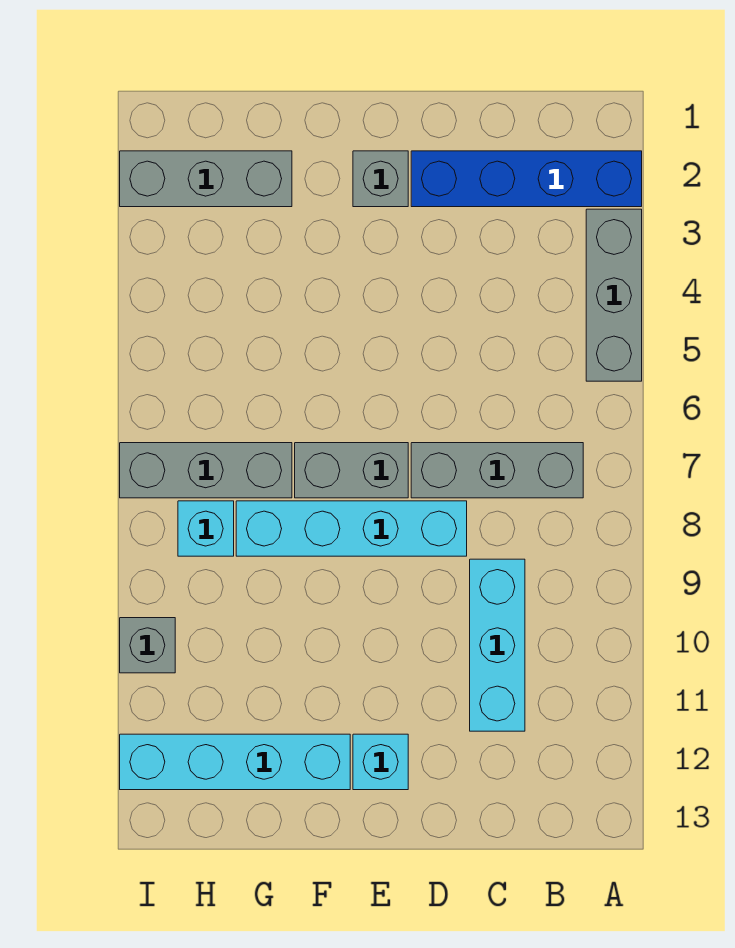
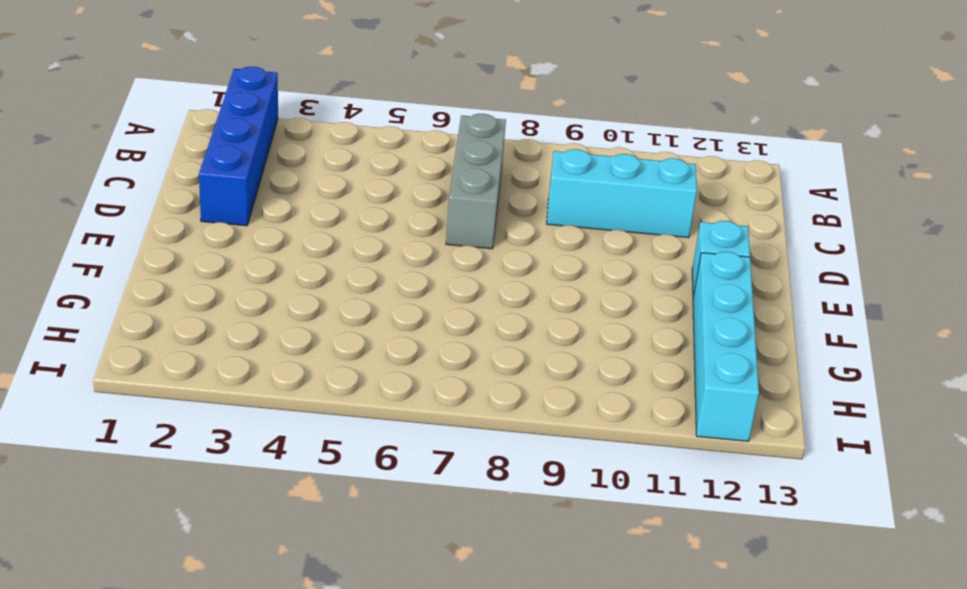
none -> grey 1x3 brick [586,209,642,381]
none -> cyan 1x4 brick [236,501,467,556]
none -> grey 1x1 brick [353,151,408,207]

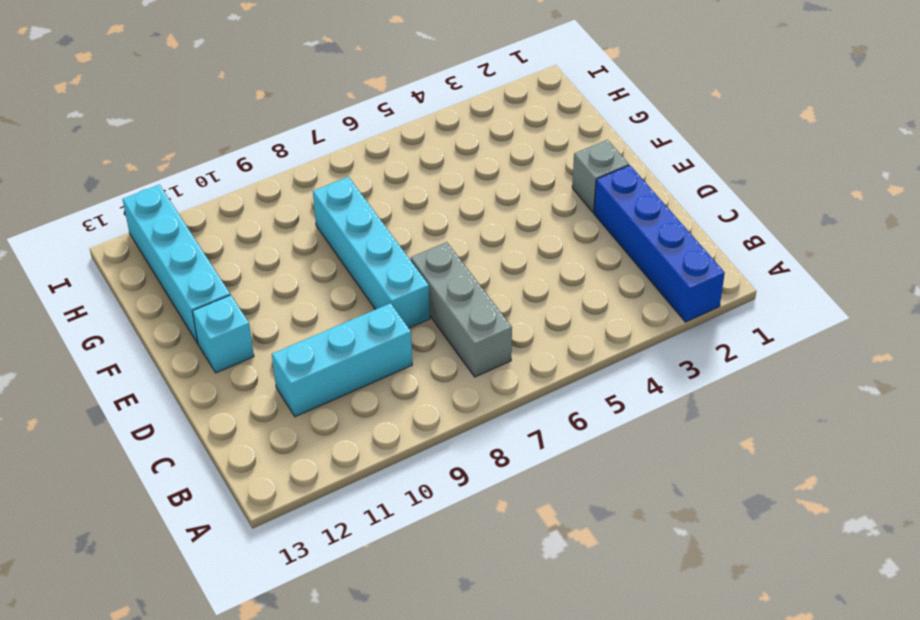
none -> grey 1x3 brick [586,209,642,381]
none -> grey 1x2 brick [295,443,408,498]
none -> grey 1x3 brick [120,151,292,207]

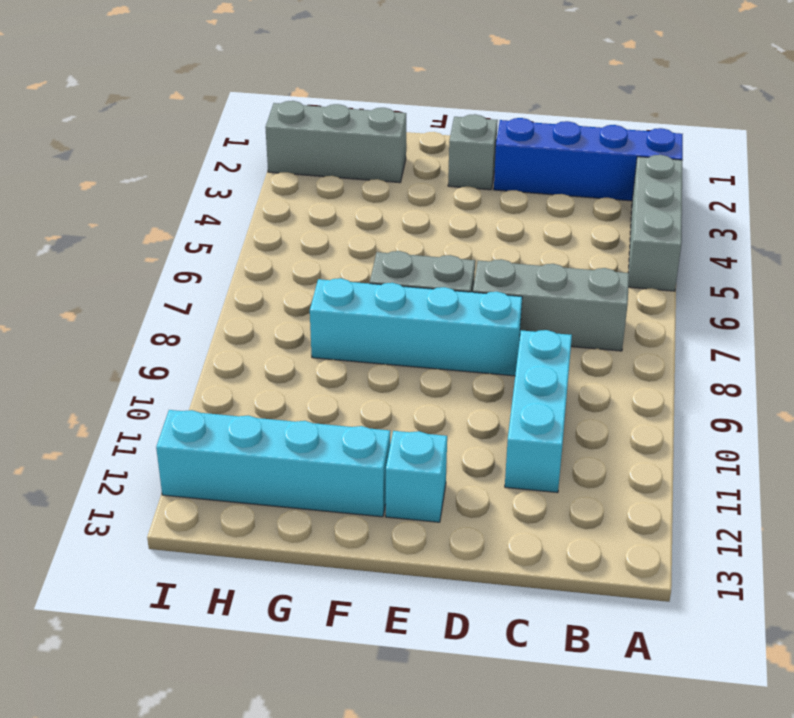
none -> grey 1x3 brick [120,443,292,498]
none -> cyan 1x1 brick [178,501,234,556]
none -> grey 1x1 brick [120,618,175,673]

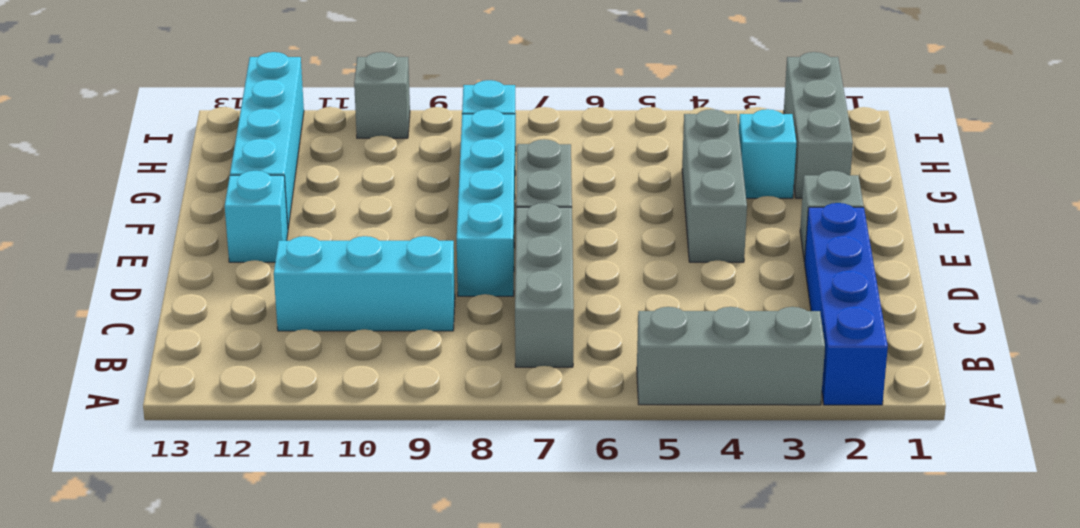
grey 1x3 brick [682,109,747,262] -> grey 1x3 brick moved to [120,443,292,498]
cyan 1x1 brick [739,109,796,198] -> none

